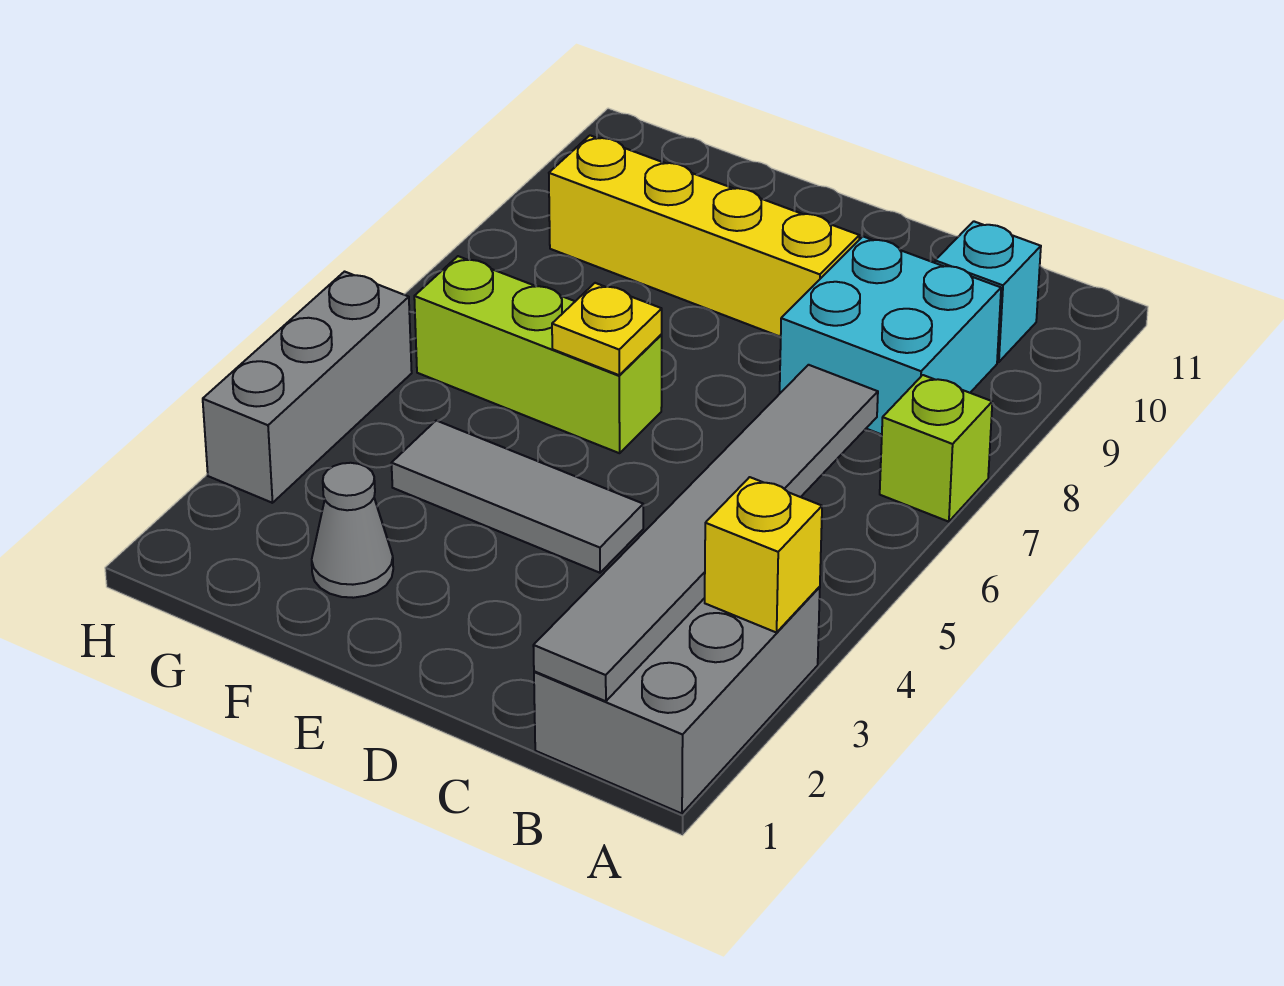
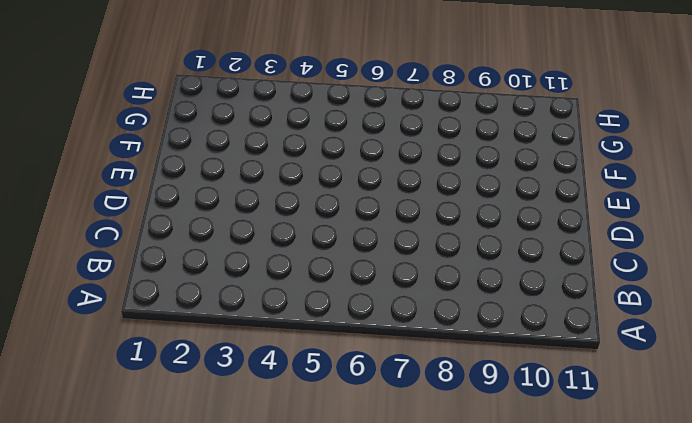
none -> grey 2x3 brick [534,587,820,814]
none -> lime 1x1 brick [880,375,992,522]
none -> cyan 2x2 brick [780,237,1001,435]

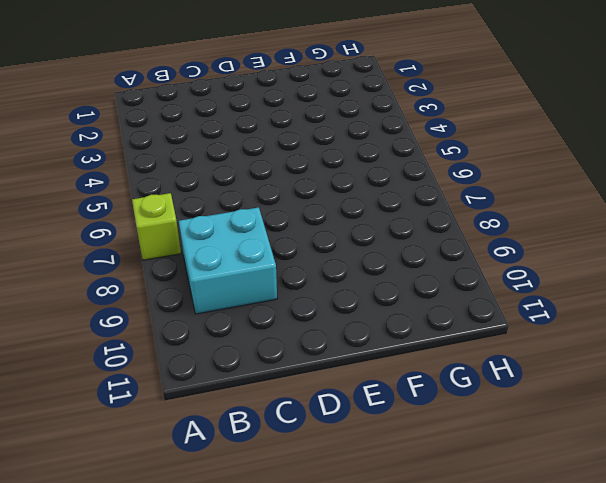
none -> grey 2x3 brick [534,587,820,814]
none -> cyan 1x1 brick [935,221,1041,362]
none -> grey 1x3 tile [392,421,643,573]

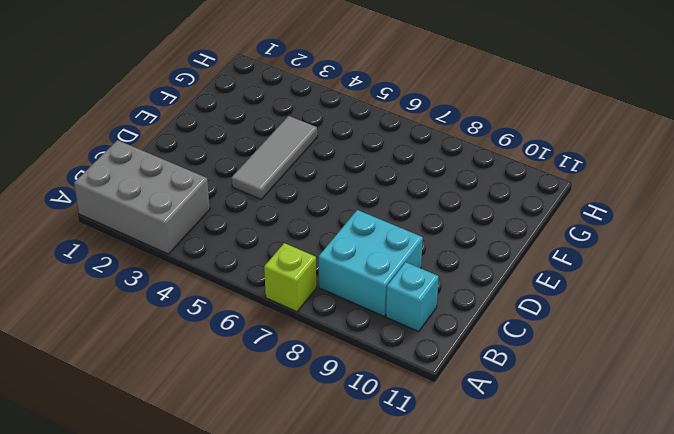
none -> yellow 1x4 brick [549,135,860,337]
none -> lime 1x3 brick [414,256,662,453]
none -> grey 1x1 cone [312,463,393,598]

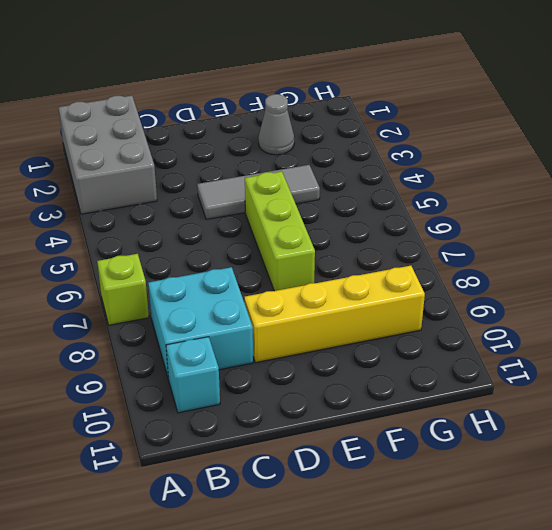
lime 1x3 brick [245,172,315,291] -> lime 1x3 brick turned to [414,256,662,453]
none -> grey 1x3 brick [203,272,412,503]
none -> yellow 1x1 brick [705,477,822,633]
none -> grey 1x6 tile [533,365,878,701]

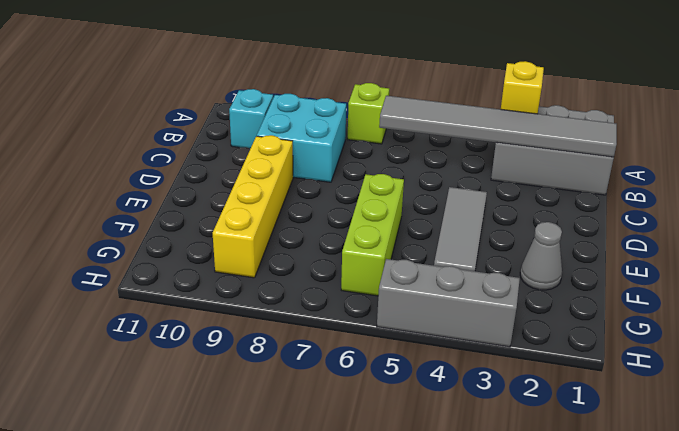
none -> yellow 1x1 plate [552,283,662,375]

